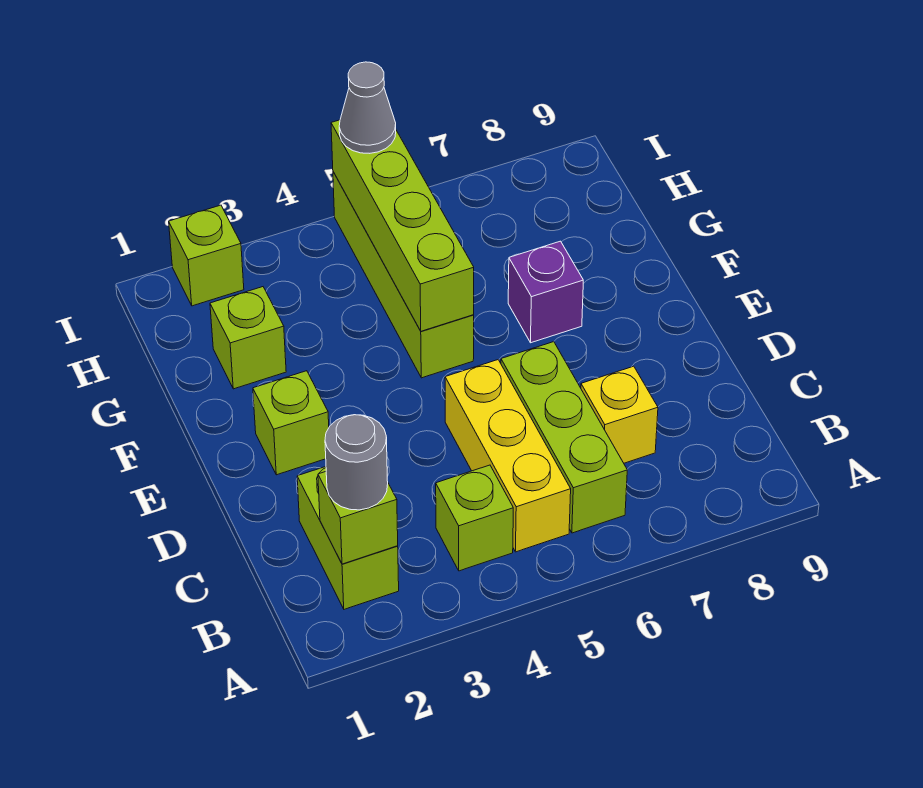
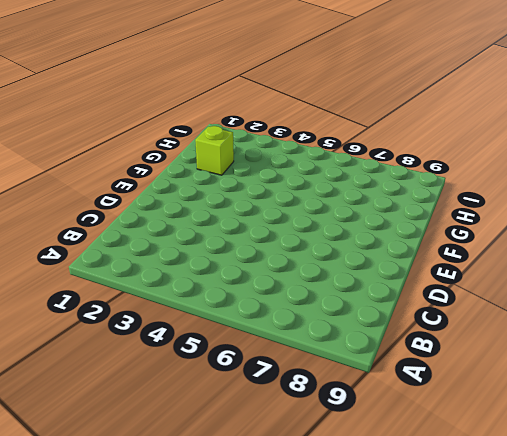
none -> lime 1x2 brick [297,467,399,609]
none -> lime 1x1 brick [436,465,513,571]
none -> yellow 1x3 brick [445,360,571,552]

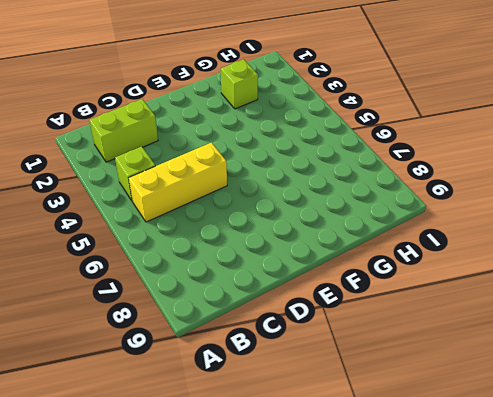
none -> lime 1x3 brick [501,342,627,533]
none -> yellow 1x1 brick [581,366,658,463]
none -> lime 1x1 brick [253,371,329,475]

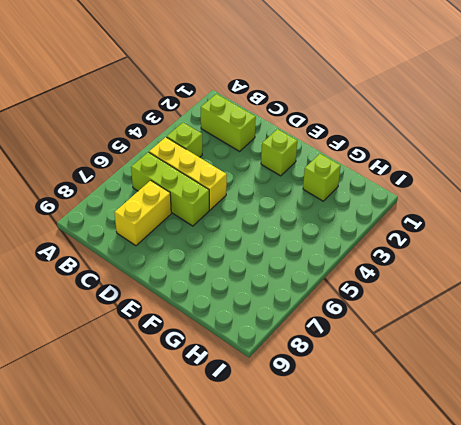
yellow 1x2 brick [114,180,171,246] -> yellow 1x1 brick [581,366,658,463]
none -> lime 1x4 brick [333,172,474,378]
none -> purple 1x1 brick [508,241,583,343]
none -> lime 1x1 brick [169,205,244,306]

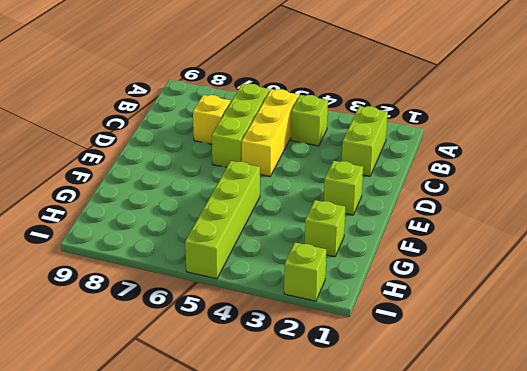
none -> purple 1x1 brick [508,241,583,343]
none -> lime 1x1 brick [318,472,398,564]
none -> lime 1x4 brick [331,120,474,331]

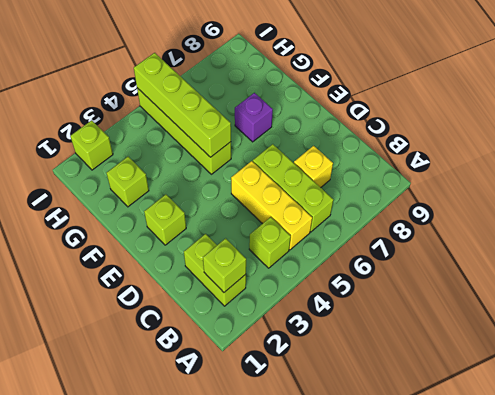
none -> grey 1x1 round brick [325,415,388,510]
none -> grey 1x1 cone [339,62,396,153]

